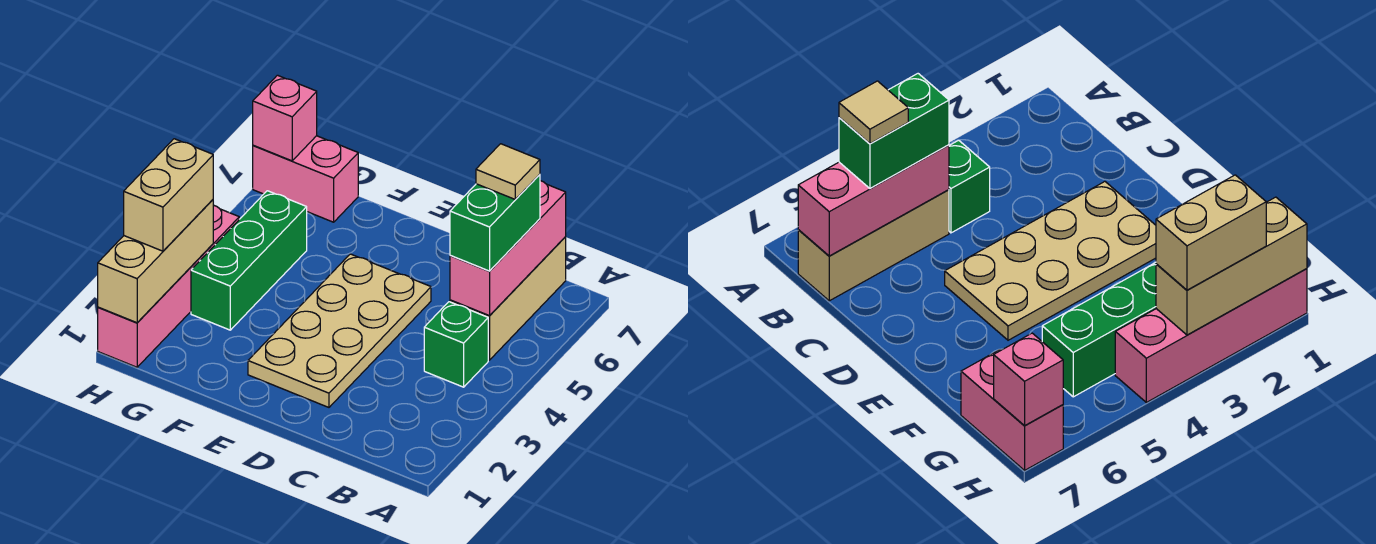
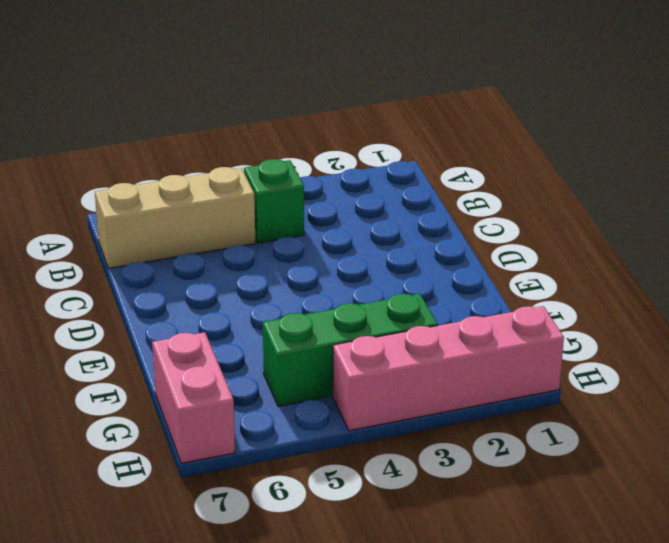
none -> tan 2x4 plate [248,254,431,407]
none -> pink 1x3 brick [450,181,566,316]
none -> tan 1x3 brick [98,200,213,323]

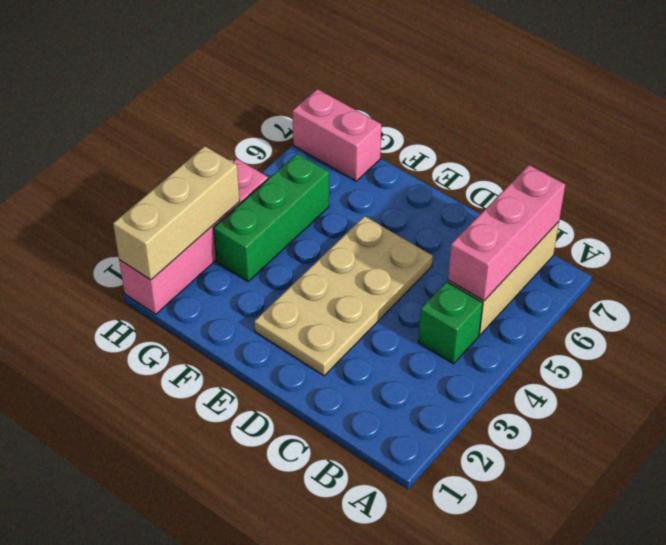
none -> pink 1x1 brick [253,75,317,161]
none -> green 1x2 brick [450,174,540,271]
none -> tan 1x2 brick [124,139,213,251]

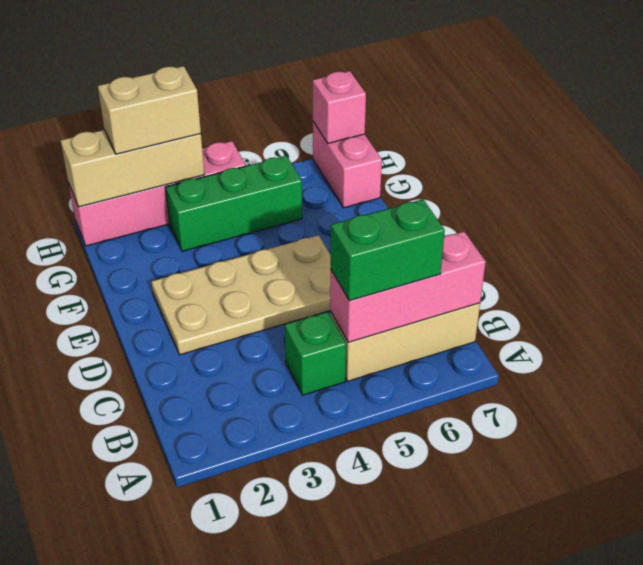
none -> tan 1x1 tile [476,144,540,200]

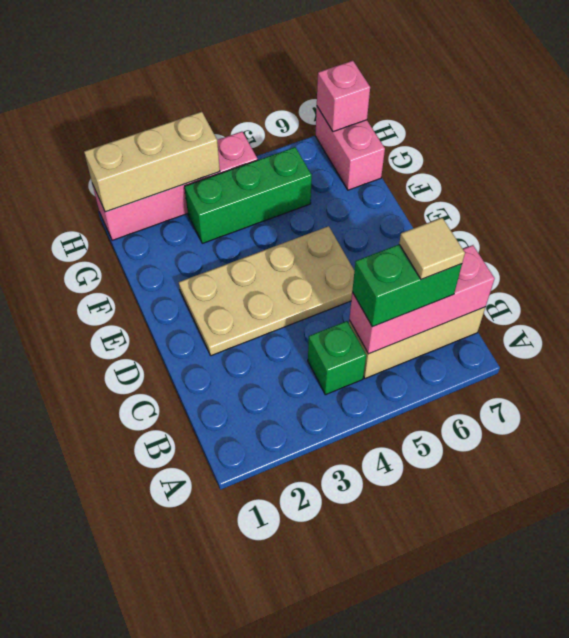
none -> tan 1x2 brick [124,139,213,251]

